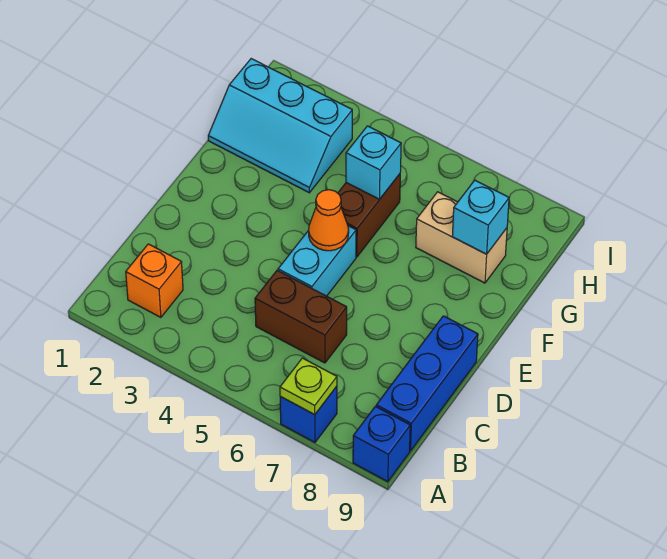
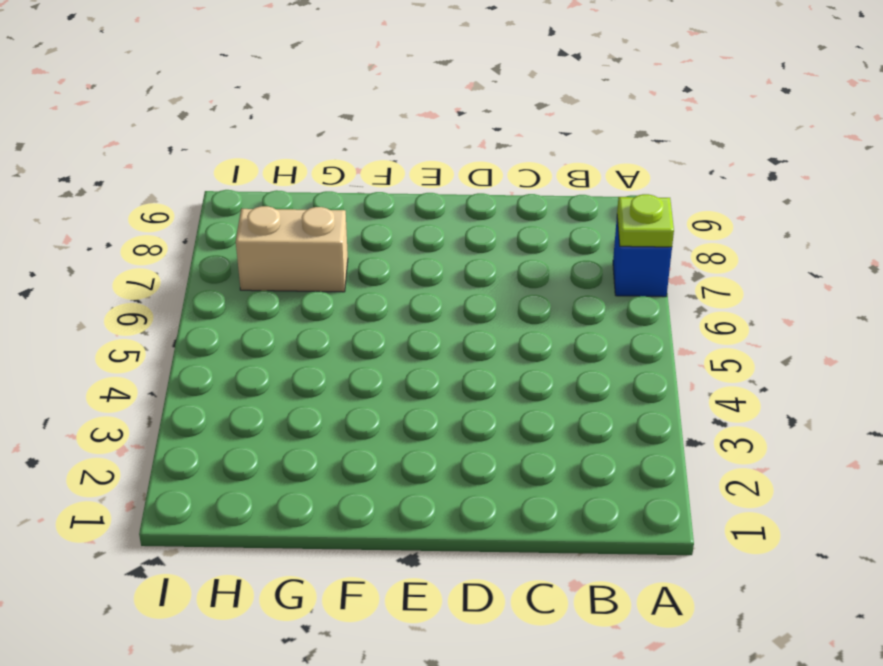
tan 1x2 brick [236,206,348,292] -> tan 1x2 brick turned to [416,192,507,283]
none -> blue 1x1 brick [353,406,410,482]
none -> orange 1x1 brick [126,244,183,317]
none -> blue 1x3 brick [376,316,478,451]

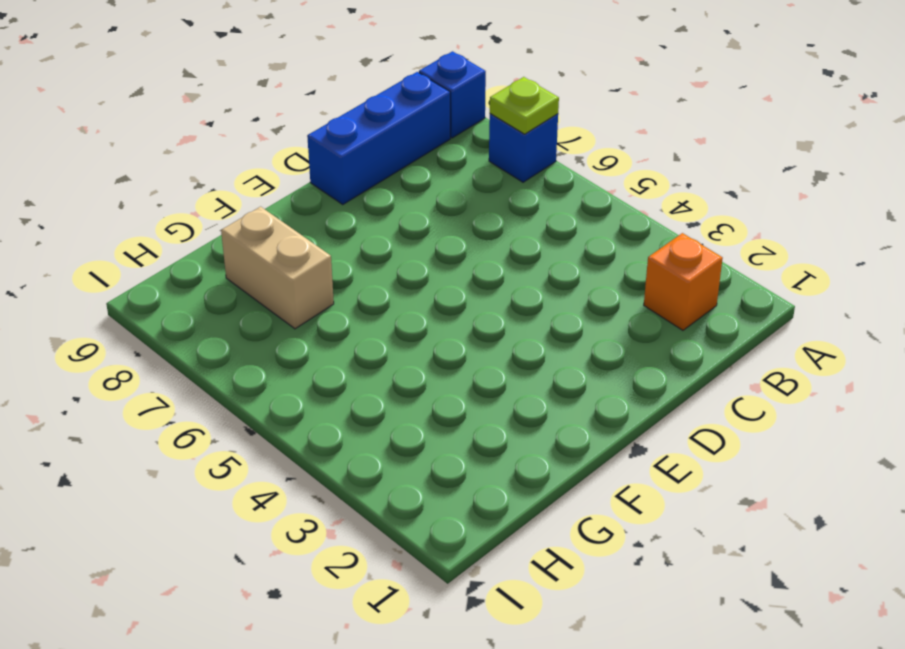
none -> brown 1x2 brick [255,271,347,363]
none -> cyan 1x2 brick [278,226,356,296]
none -> brown 1x2 brick [338,174,400,257]

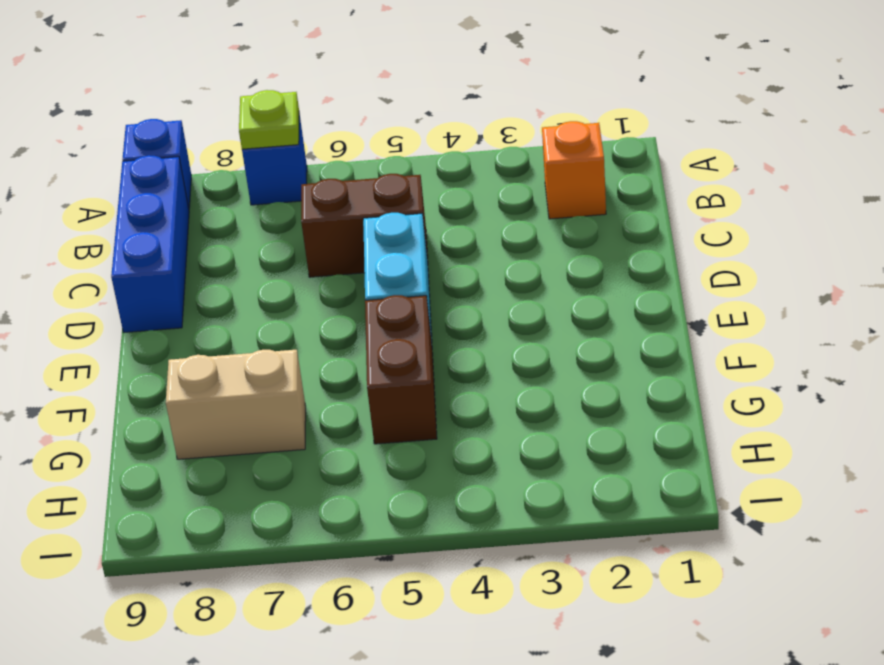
none -> cyan 2x3 slope [208,59,352,193]
none -> orange 1x1 cone [309,190,349,251]
none -> cyan 1x1 brick [346,126,401,200]

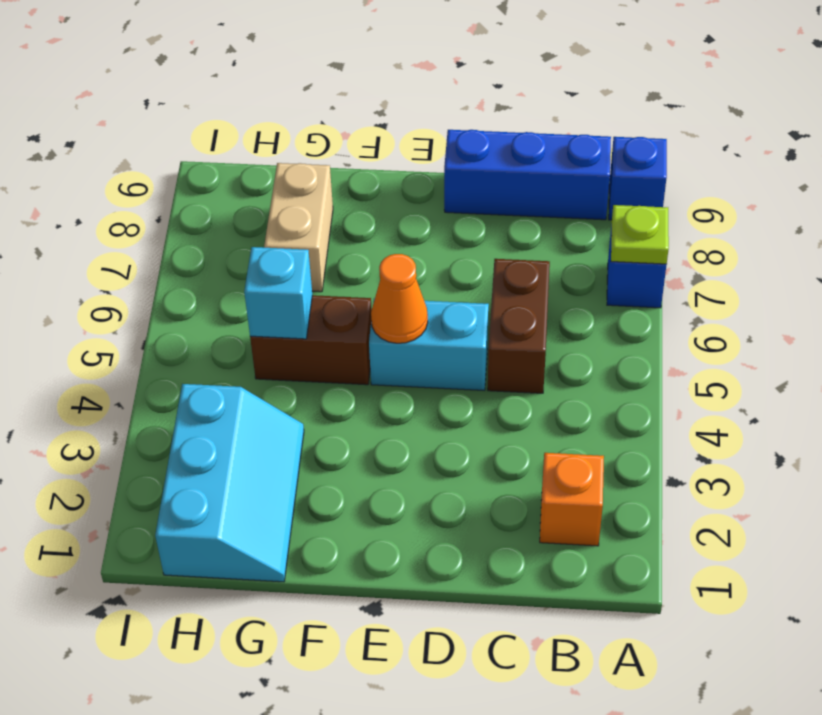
none -> cyan 1x1 brick [452,180,509,254]

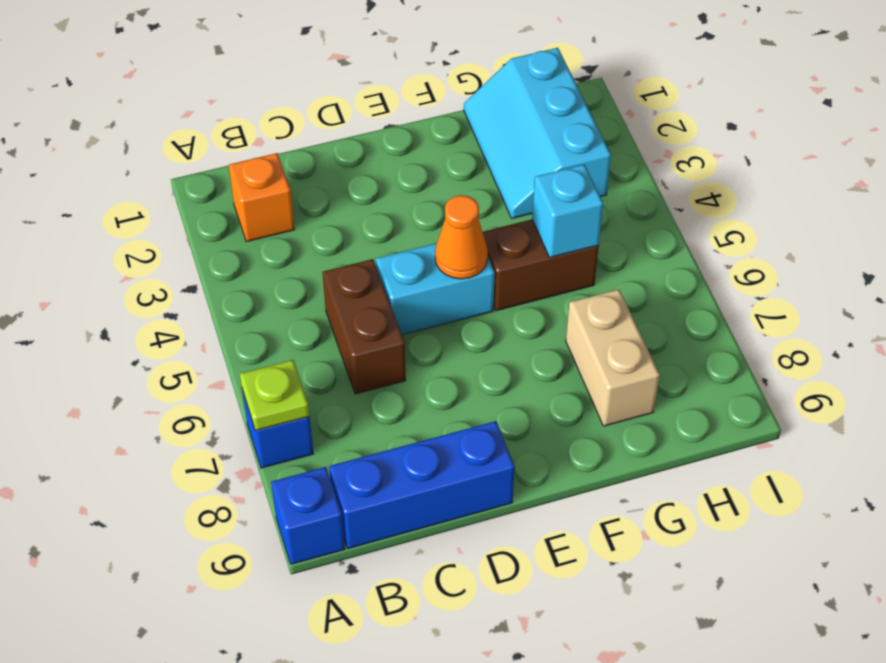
none -> cyan 1x1 brick [452,180,509,254]

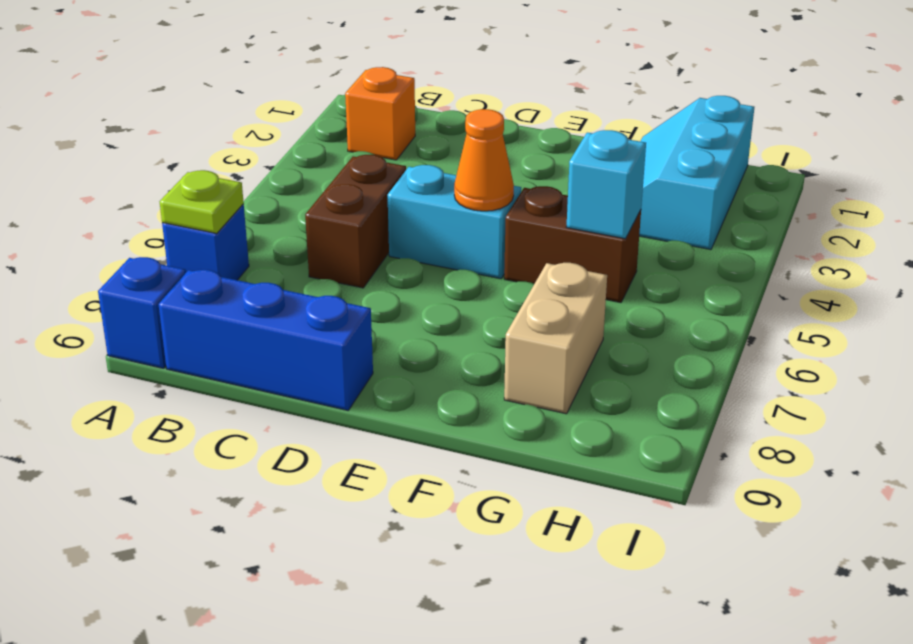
none -> cyan 1x1 brick [452,180,509,254]

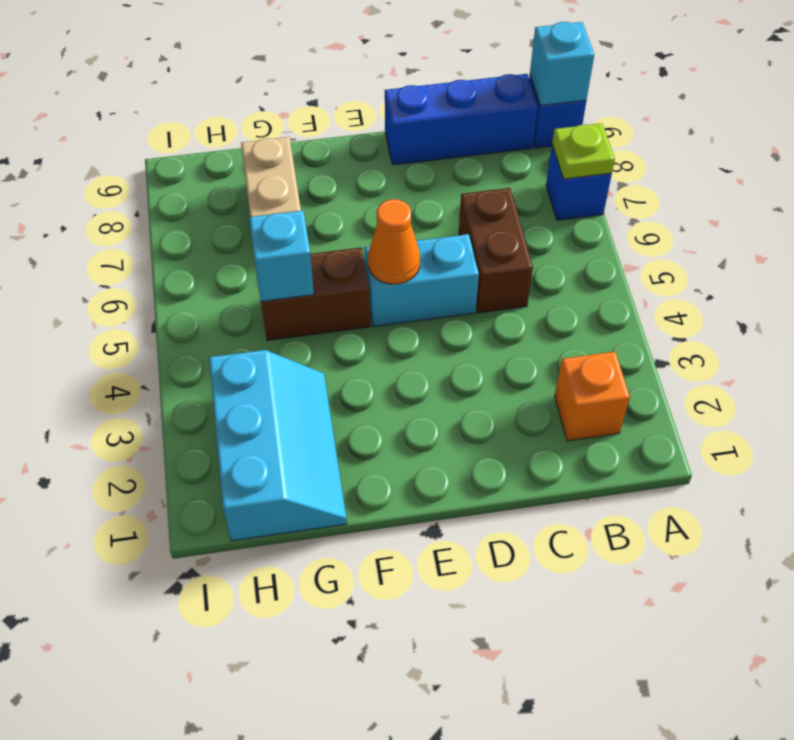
cyan 1x1 brick [530,22,594,106] -> cyan 1x1 brick moved to [452,180,509,254]

